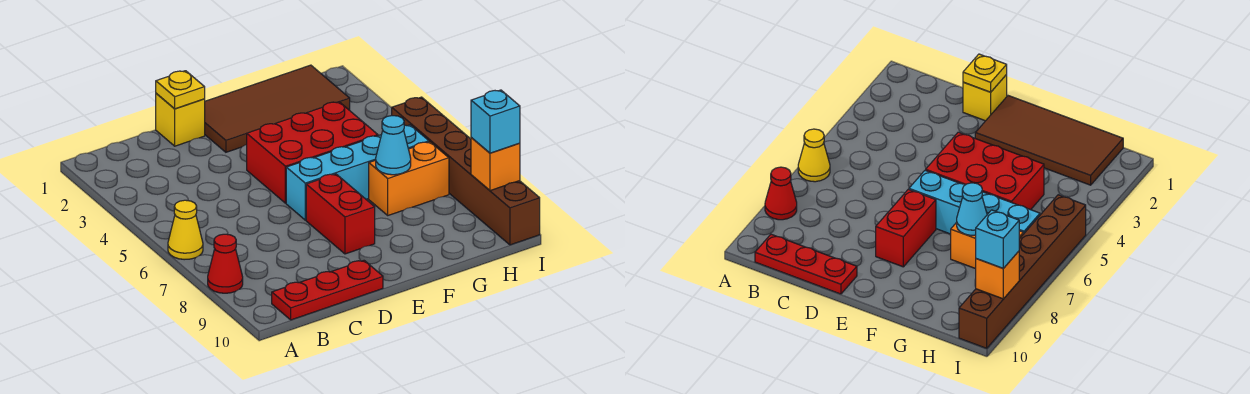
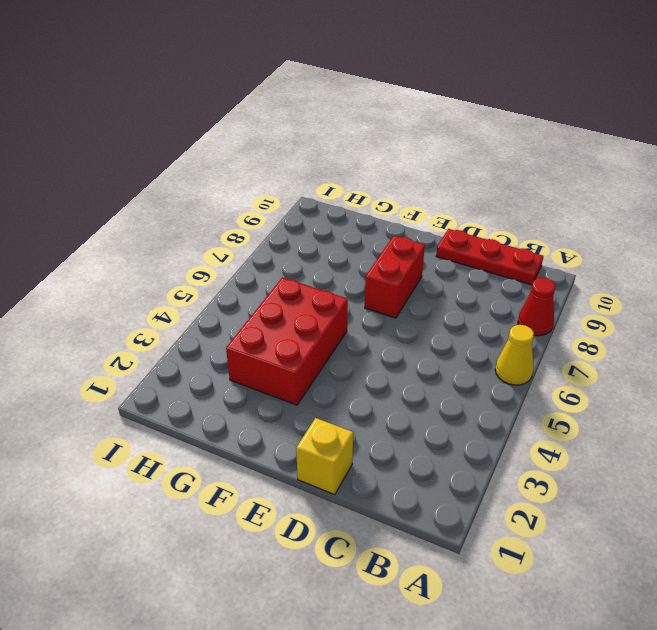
red 2x3 brick [226,277,348,405] -> red 2x3 brick turned to [247,102,378,203]
none -> brown 2x4 tile [205,65,350,152]
none -> cyan 1x4 brick [286,125,429,220]
none -> orange 1x2 brick [369,142,449,215]

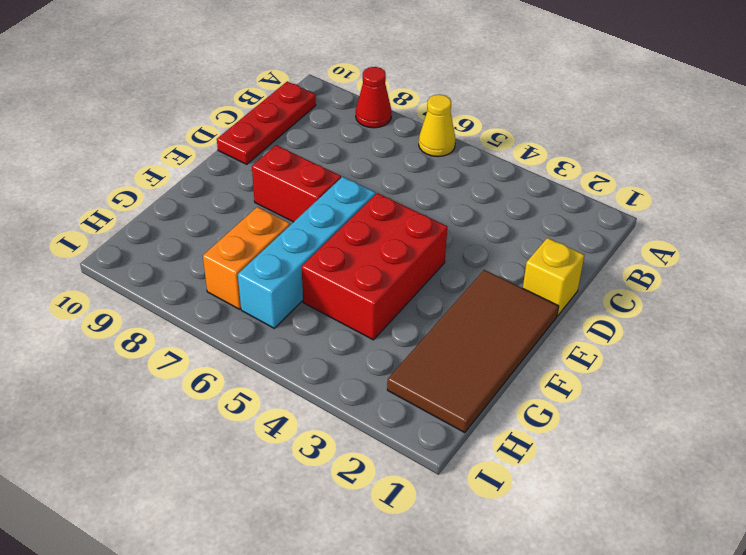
none -> brown 1x6 brick [392,97,540,245]
none -> yellow 1x1 plate [156,71,205,109]
none -> cyan 1x1 cone [376,116,411,175]

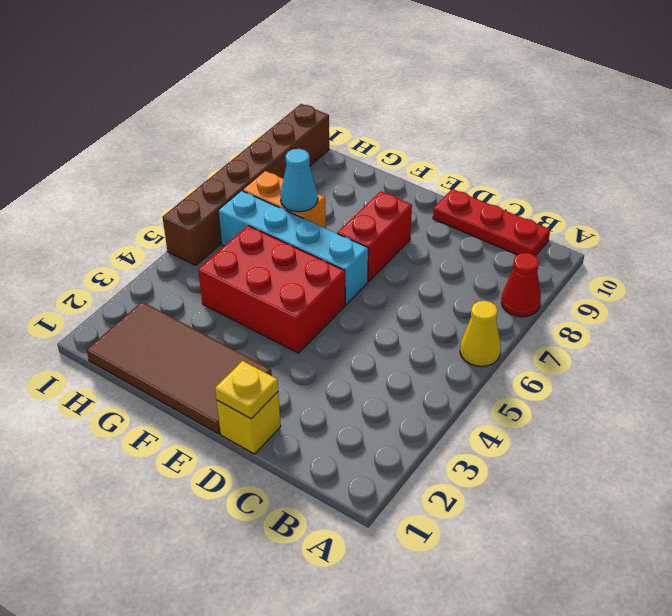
none -> orange 1x1 brick [471,138,520,191]
none -> cyan 1x1 brick [471,90,520,153]

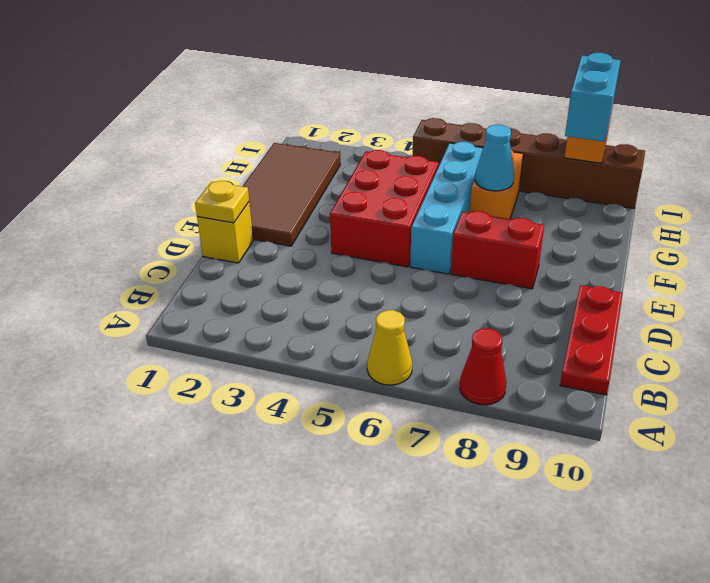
cyan 1x2 brick [565,53,621,142] -> cyan 1x1 brick [471,90,520,153]

